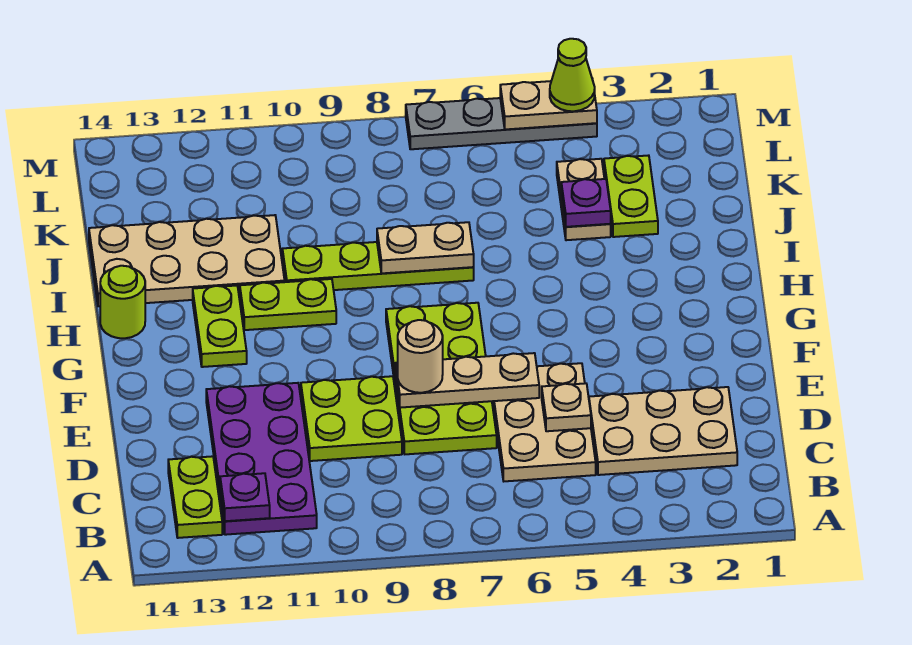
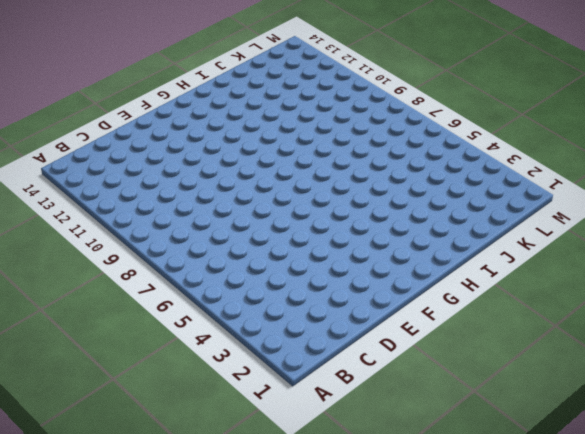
none -> purple 2x4 plate [206,383,317,535]
none -> lime 1x2 plate [168,456,222,538]
none -> tan 2x3 plate [589,387,737,475]

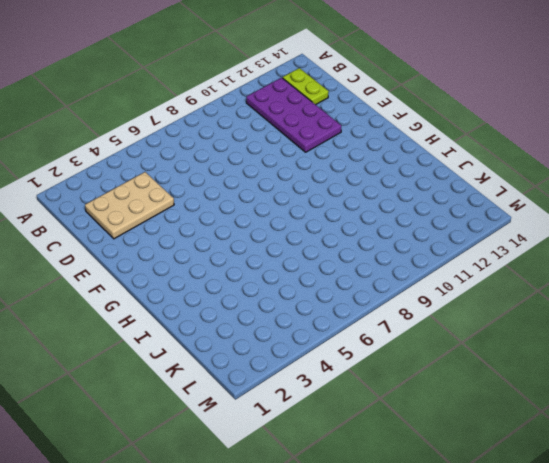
none -> tan 2x3 plate [492,363,596,481]
none -> lime 2x4 plate [386,303,497,454]
none -> lime 2x2 plate [301,376,402,461]

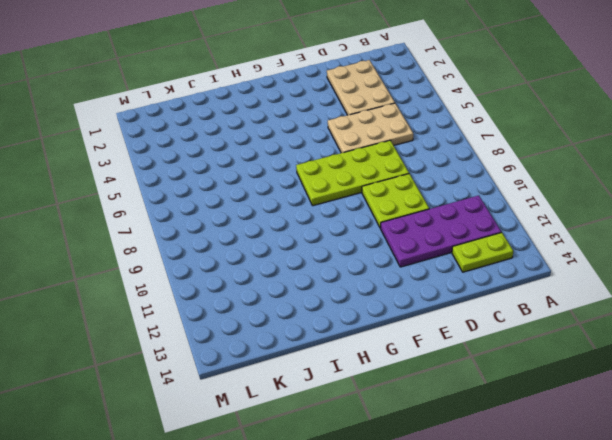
none -> lime 1x2 plate [193,286,247,367]
none -> lime 1x2 plate [240,279,336,330]
none -> lime 1x1 round brick [100,266,145,338]

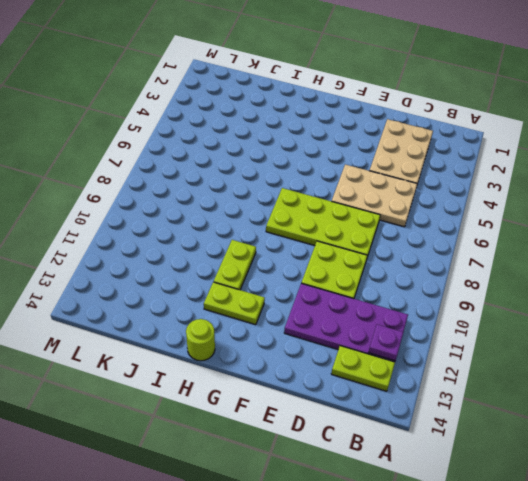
none -> lime 1x4 plate [282,242,474,290]
none -> tan 2x4 plate [89,215,285,306]
none -> lime 1x2 plate [604,155,658,237]

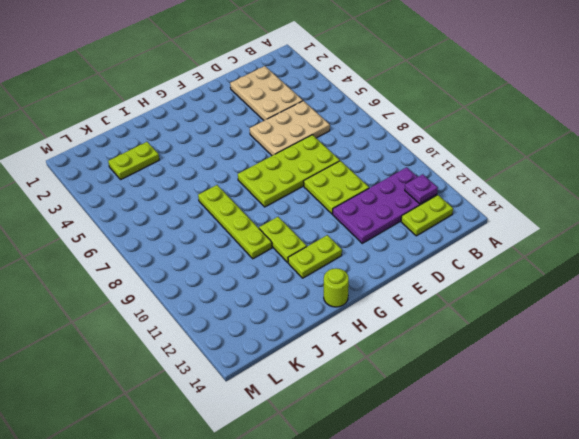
none -> tan 2x4 plate [89,215,285,306]
none -> tan 1x2 plate [557,159,611,240]
none -> grey 1x4 plate [406,98,597,149]

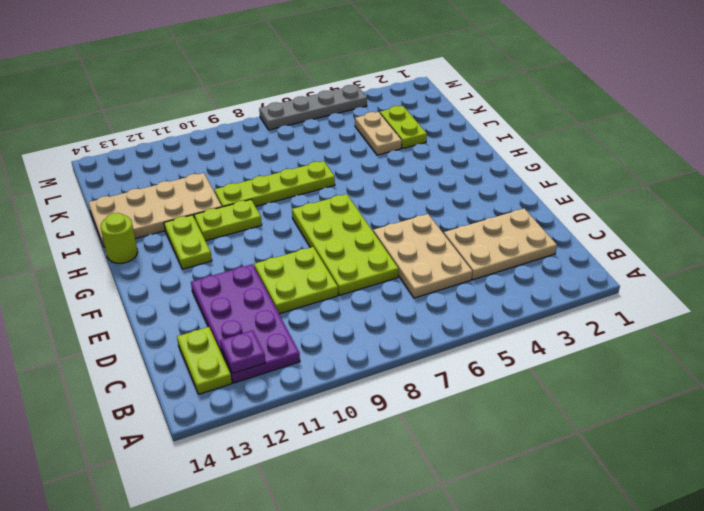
none -> tan 1x1 plate [542,383,591,431]
none -> tan 1x3 plate [395,353,539,408]
none -> tan 1x2 plate [377,222,474,273]

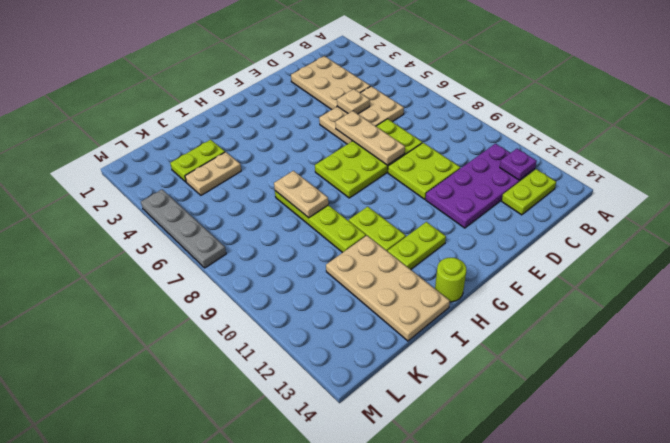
none -> purple 1x1 plate [561,179,611,227]
none -> tan 1x2 plate [500,79,597,129]
none -> tan 1x1 round brick [398,320,443,393]

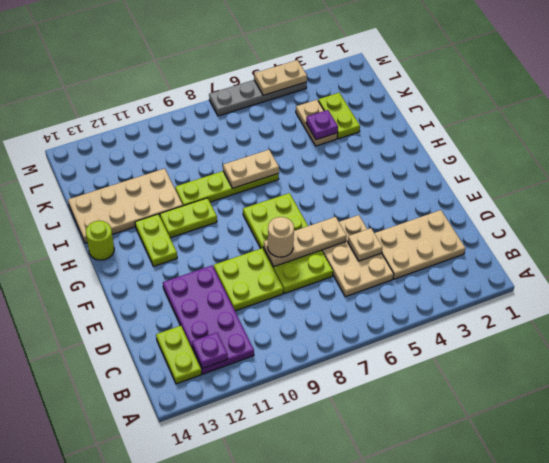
none -> lime 1x1 cone [550,39,595,111]

